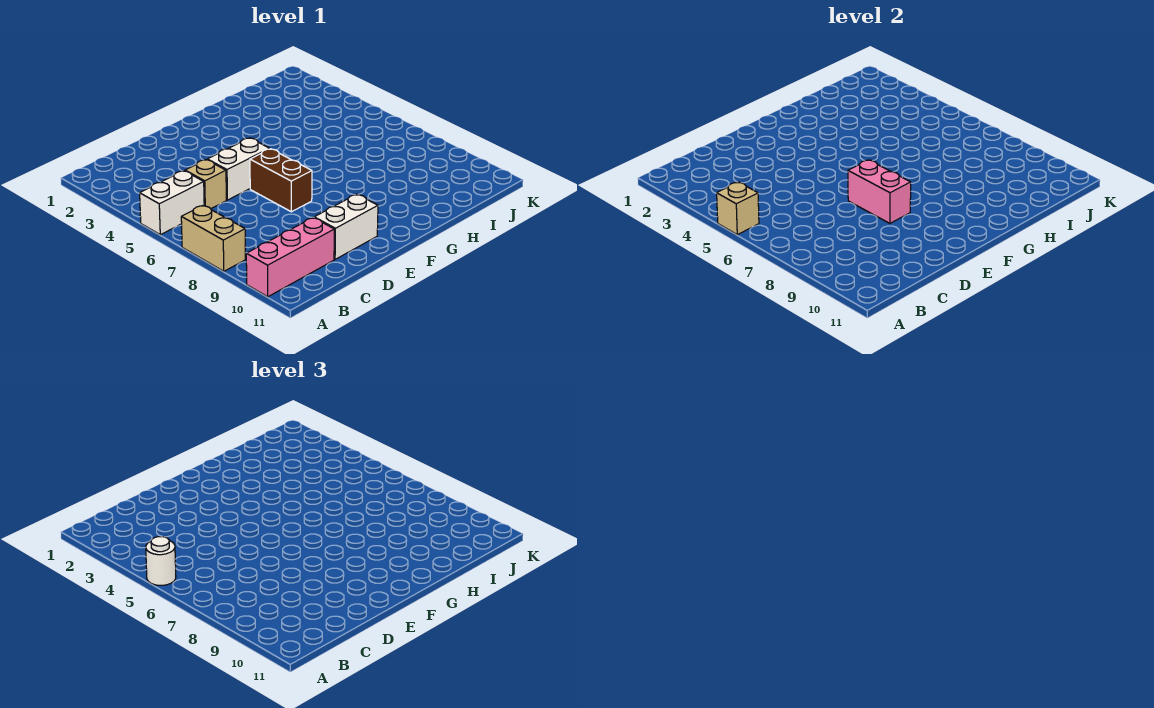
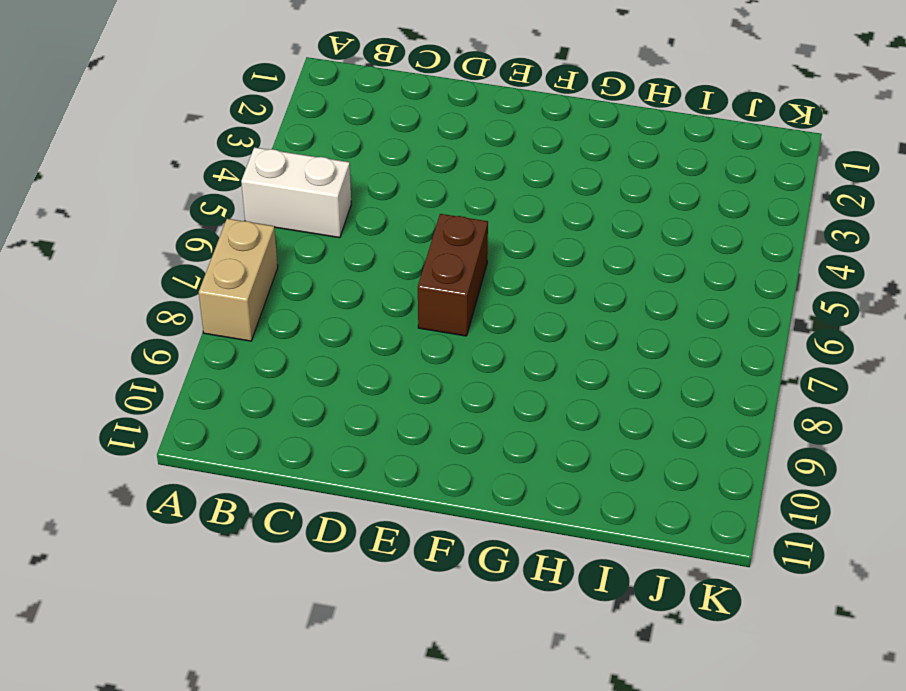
none -> pink 1x3 brick [246,218,334,297]
none -> tan 1x1 brick [185,160,226,209]

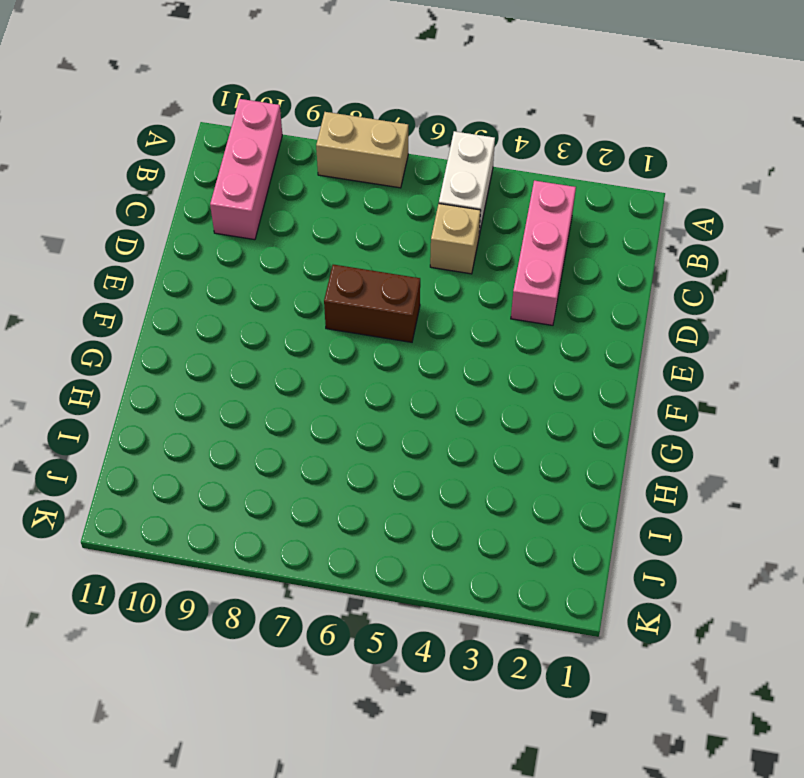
pink 1x3 brick [511,181,576,325] -> none
none -> white 1x2 brick [207,138,270,200]
none -> white 1x2 brick [314,194,378,259]

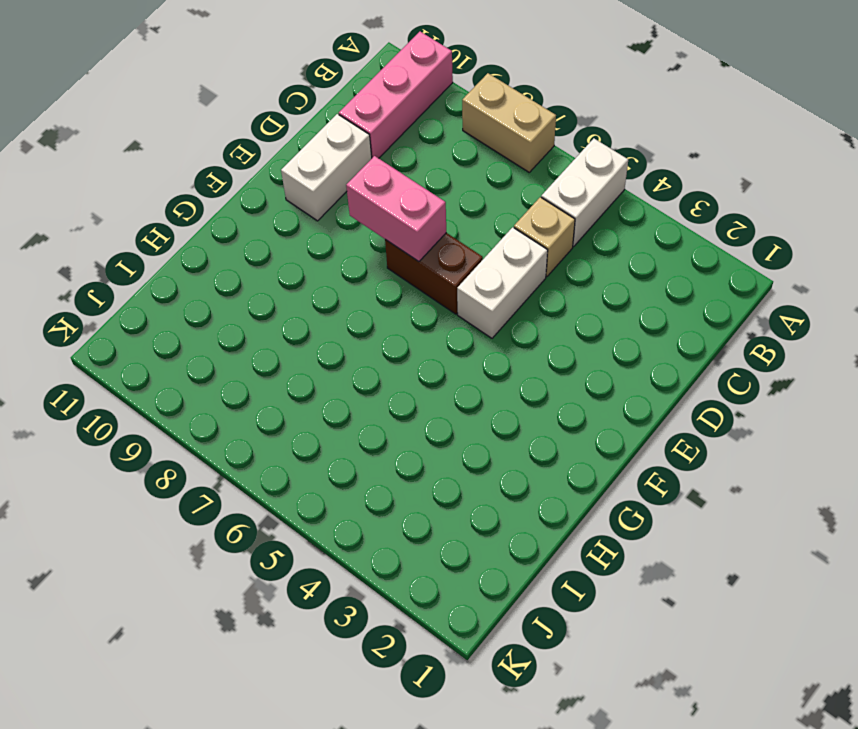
none -> tan 1x1 brick [717,182,759,235]
none -> white 1x1 round brick [146,537,176,585]

